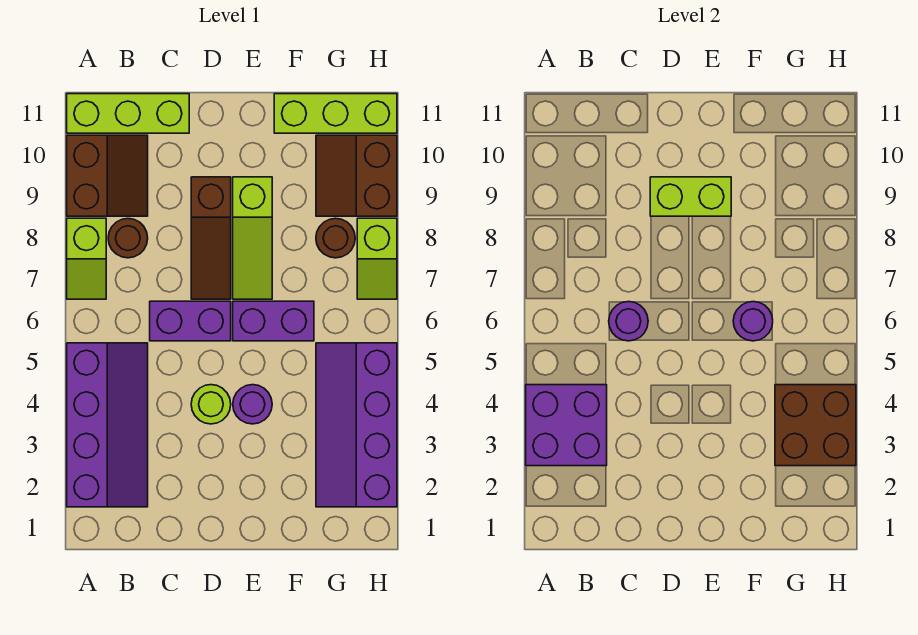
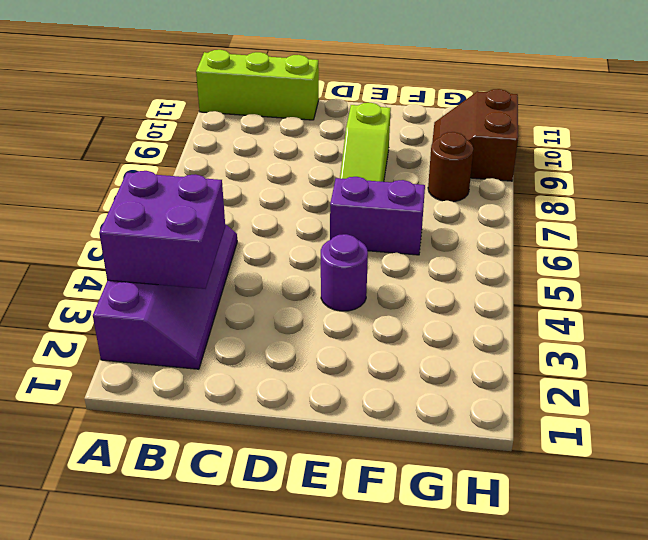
none -> lime 1x2 slope [67,218,106,299]
none -> brown 2x2 slope [67,135,148,216]
none -> brown 1x1 round brick [108,218,148,258]

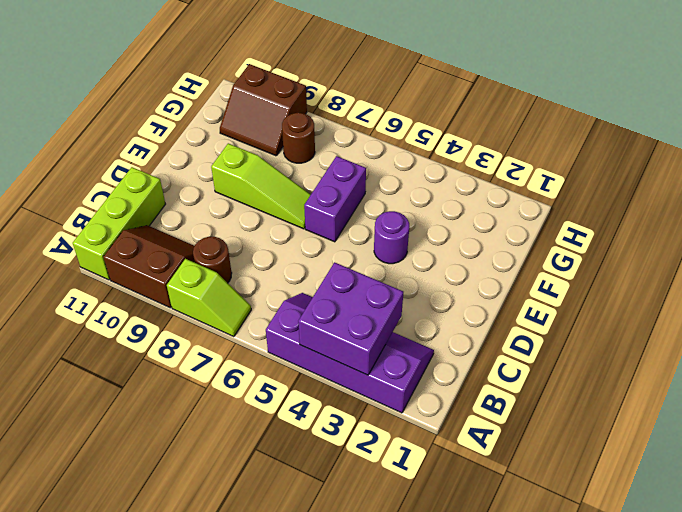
none -> purple 1x2 brick [150,301,231,341]
none -> lime 1x1 round brick [191,385,231,424]
none -> brown 1x3 slope [191,177,231,299]

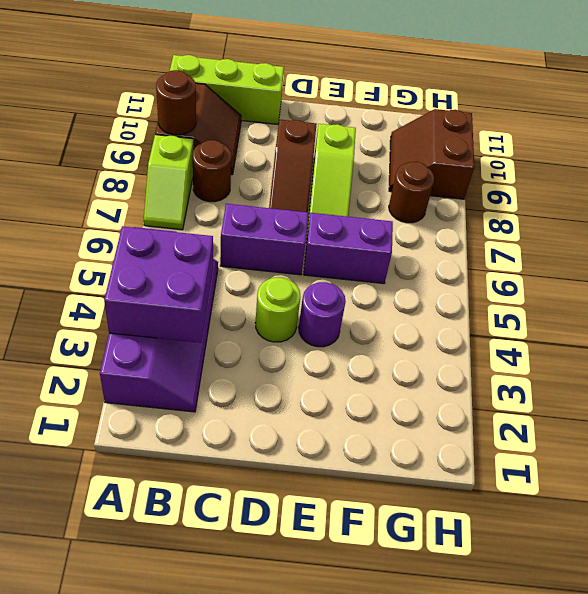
brown 1x1 round brick [156,70,196,135] -> none
none -> lime 1x3 brick [274,94,397,133]
none -> purple 2x4 slope [316,343,397,507]
none -> lime 1x2 slope [357,218,397,299]

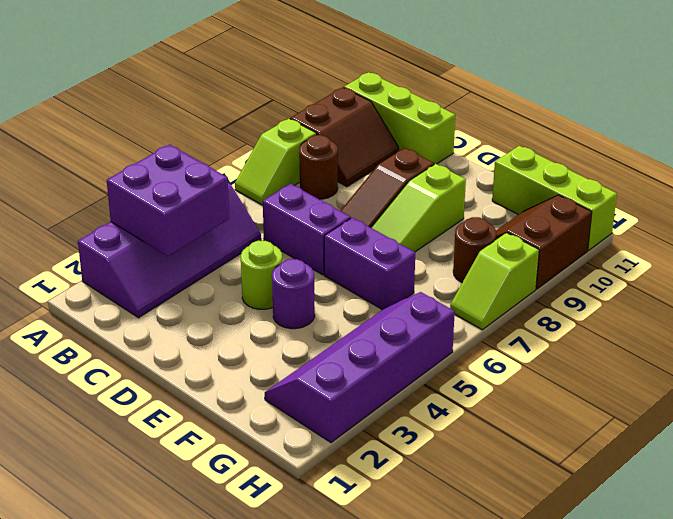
none -> purple 1x1 round brick [609,302,648,341]
none -> lime 1x2 brick [650,177,731,216]
none -> purple 1x1 round brick [733,302,773,341]

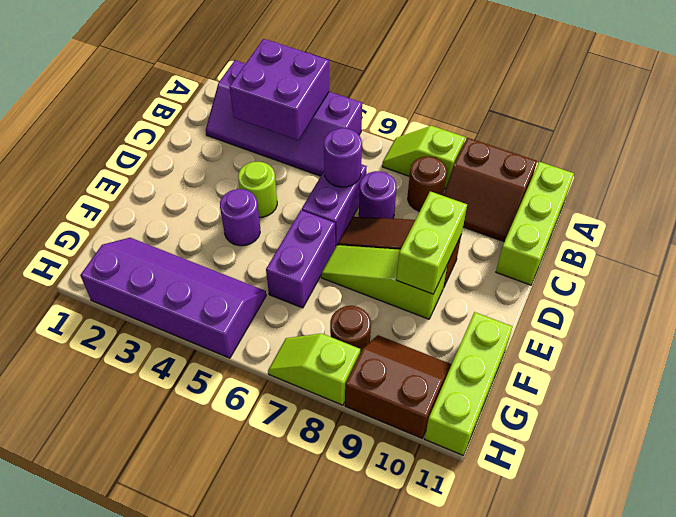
purple 1x1 round brick [359,171,397,219] -> purple 1x1 round brick moved to [733,302,773,341]
none -> brown 2x2 brick [775,385,856,466]

